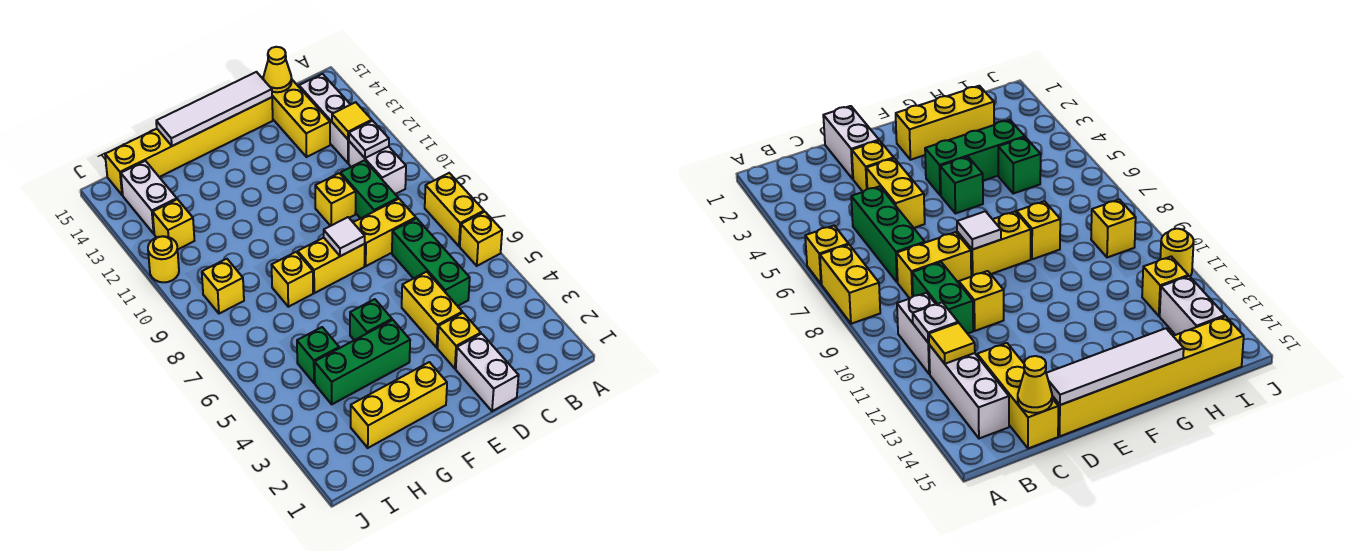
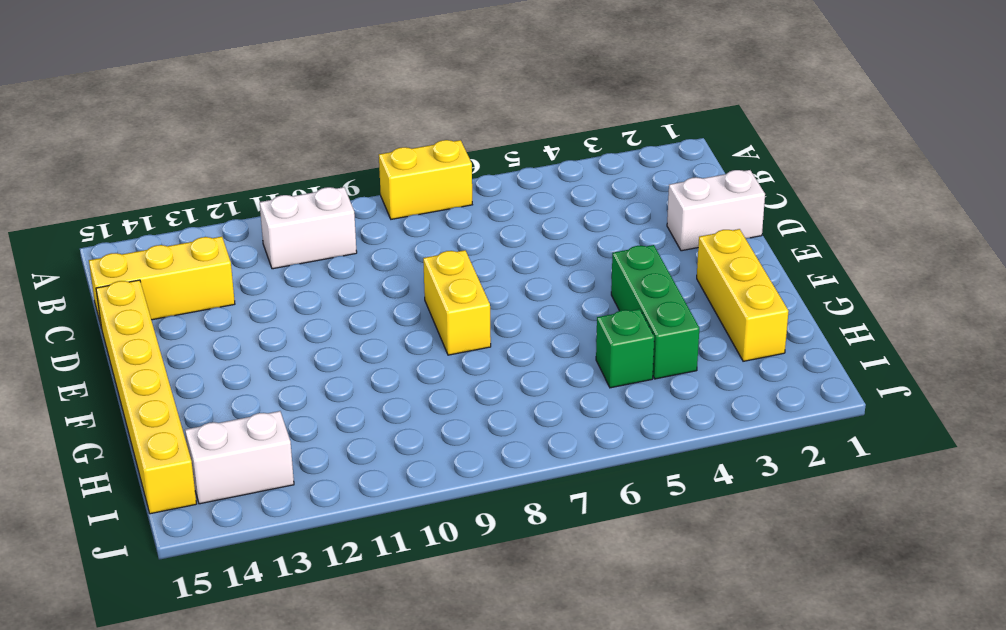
none -> yellow 1x1 brick [460,212,502,266]
none -> white 1x3 brick [299,74,351,163]
none -> green 1x3 brick [392,218,470,306]

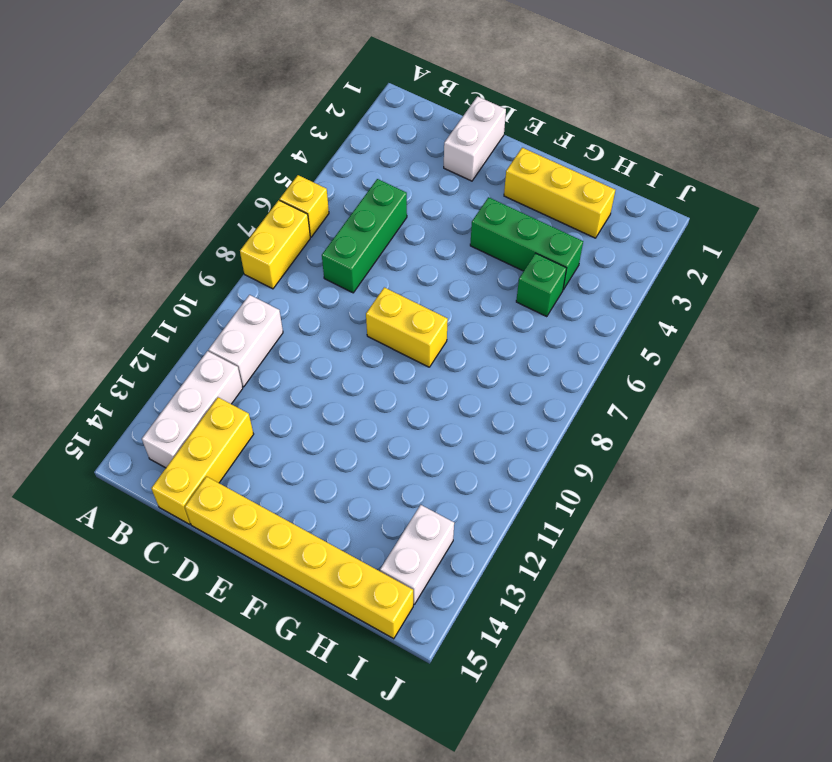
none -> yellow 1x2 brick [353,199,416,266]
none -> green 1x2 brick [341,160,398,218]
none -> yellow 1x1 brick [438,313,481,369]

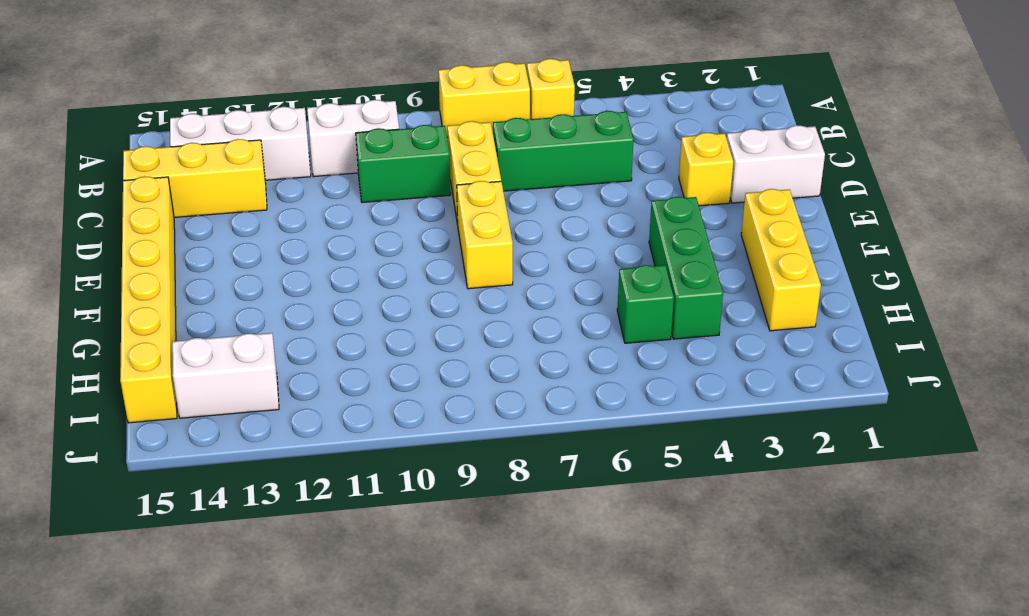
none -> yellow 1x2 brick [402,272,462,347]
none -> yellow 1x1 brick [315,173,356,226]
none -> green 1x1 brick [350,299,392,340]

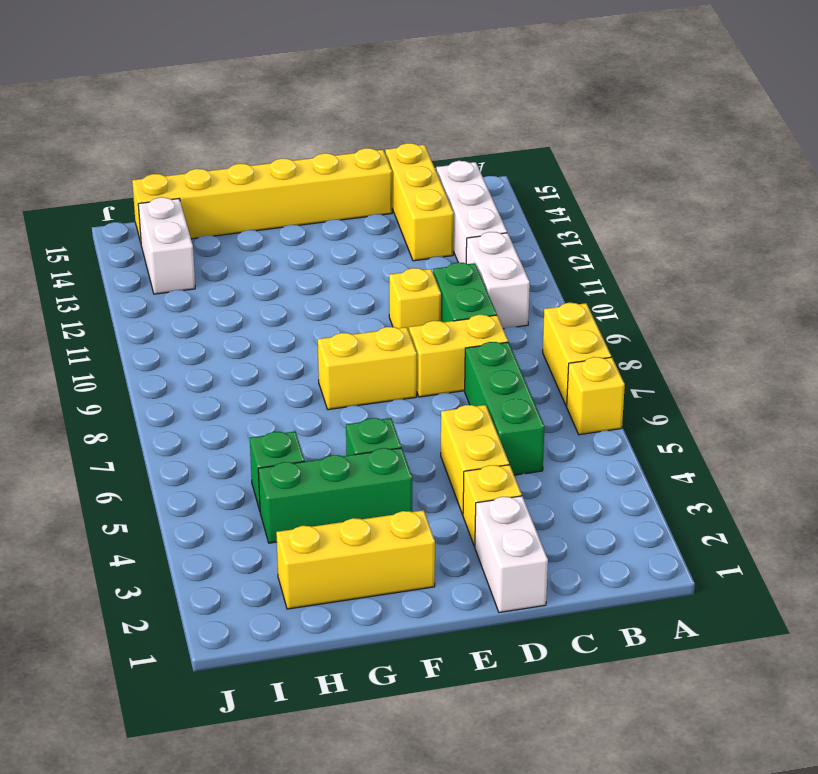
none -> yellow 1x1 brick [272,252,313,307]
none -> yellow 1x1 brick [202,259,244,314]
none -> yellow 1x1 brick [153,199,194,249]

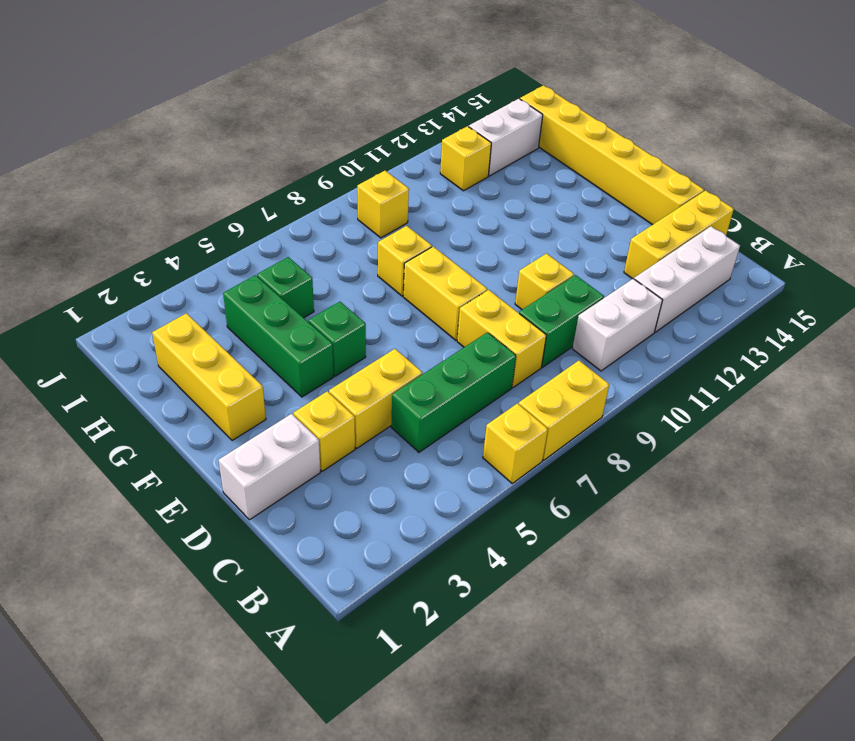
none -> yellow 1x1 round brick [148,236,179,282]
none -> white 1x1 plate [349,121,389,158]
none -> yellow 1x1 tile [332,102,372,139]

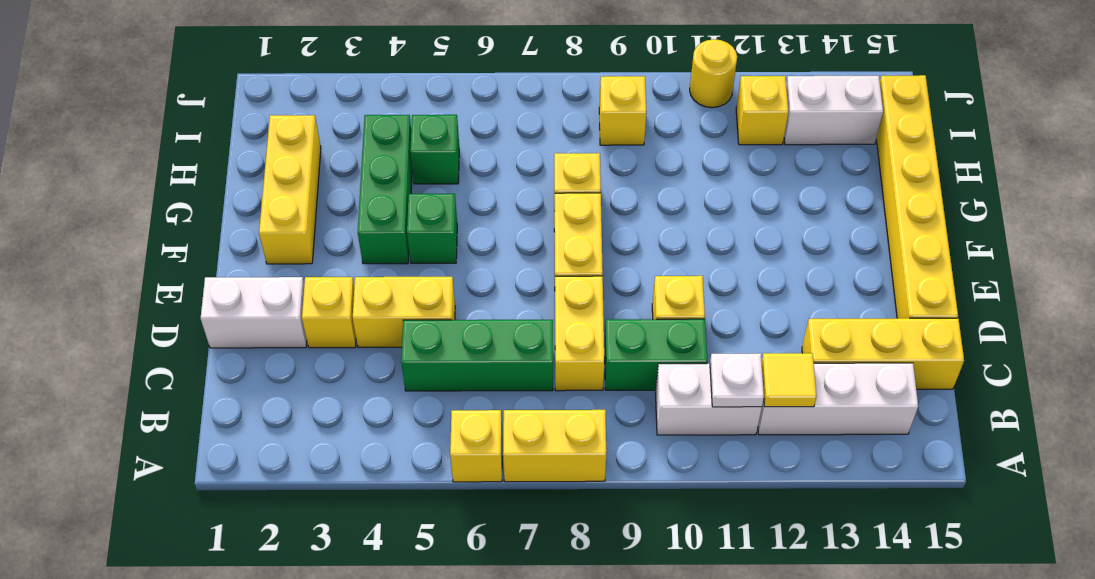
none -> yellow 1x1 cone [263,47,292,92]
none -> white 1x4 tile [156,72,272,146]
none -> white 1x1 tile [324,217,365,256]

